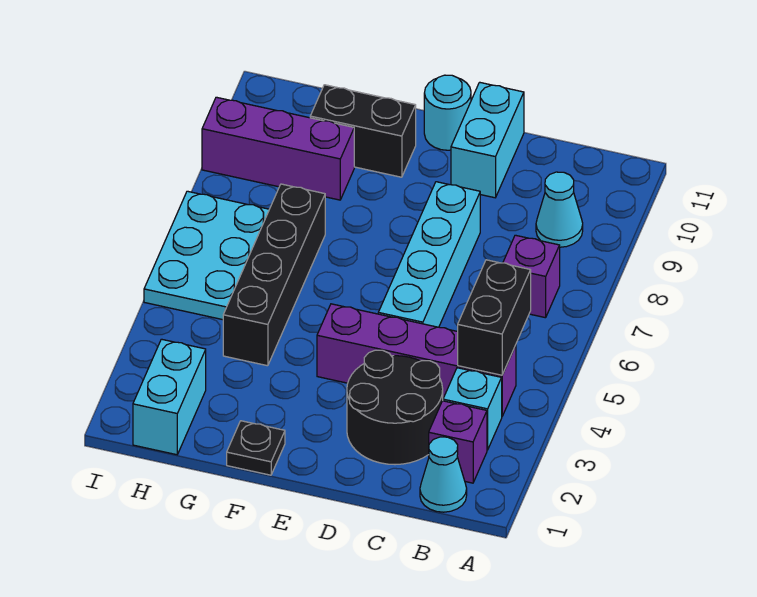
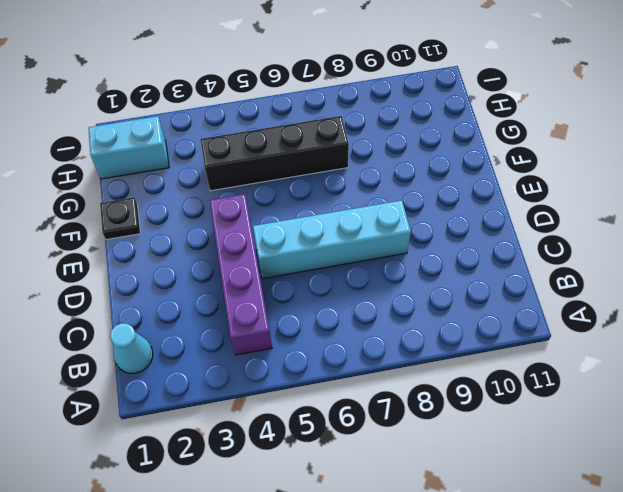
none -> purple 1x1 brick [429,401,487,483]
none -> cyan 1x1 brick [443,368,502,450]
none -> purple 1x1 brick [503,235,560,318]

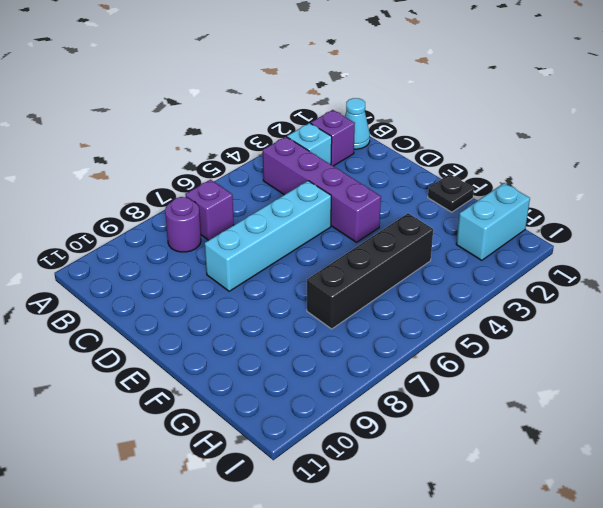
purple 1x1 round brick [165,197,201,252] -> none
none -> cyan 1x1 cone [536,172,583,247]
none -> black 2x2 round brick [347,350,443,465]
none -> cyan 1x2 brick [451,82,524,198]

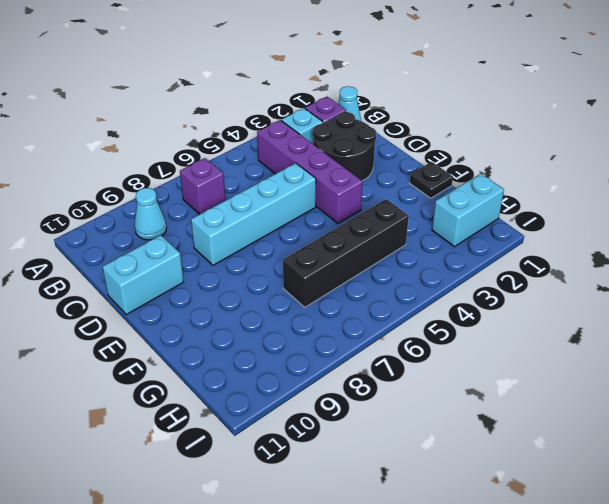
none -> cyan 1x1 round brick [424,75,471,150]
none -> black 1x2 brick [310,85,416,177]
none -> purple 1x3 brick [202,97,354,200]

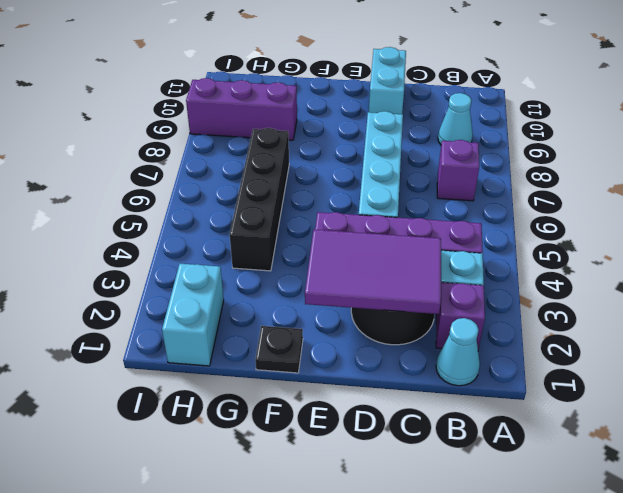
purple 2x3 tile [305,230,441,314] -> none
none -> cyan 1x1 round brick [424,75,471,150]
none -> black 1x2 brick [310,85,416,177]
none -> cyan 2x3 plate [144,191,269,320]

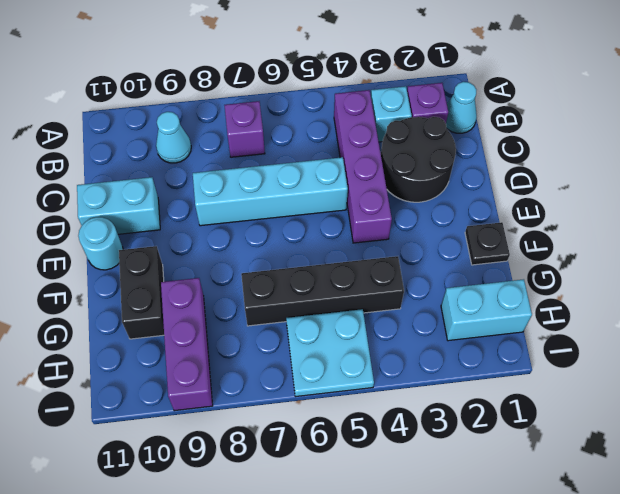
cyan 2x2 plate [286,309,374,397] -> cyan 2x3 plate [144,191,269,320]
none -> black 1x2 brick [458,260,531,375]

